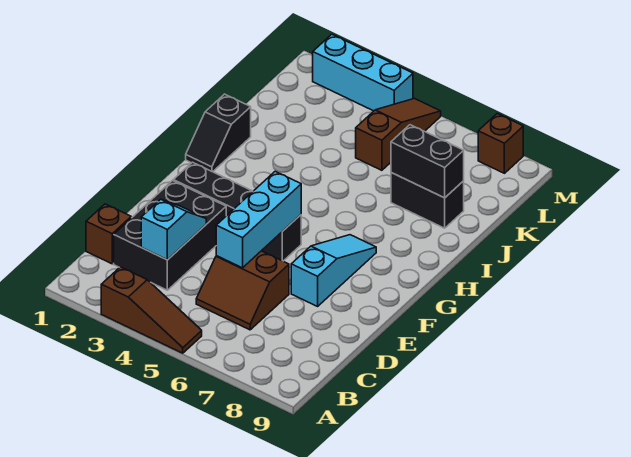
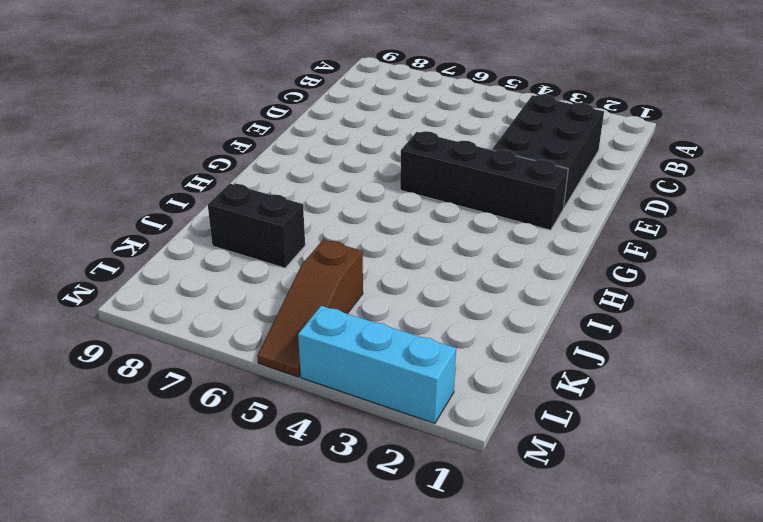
none -> brown 1x3 slope [101,267,202,353]
none -> brown 1x1 brick [86,204,131,264]
none -> brown 2x2 slope [196,251,289,330]

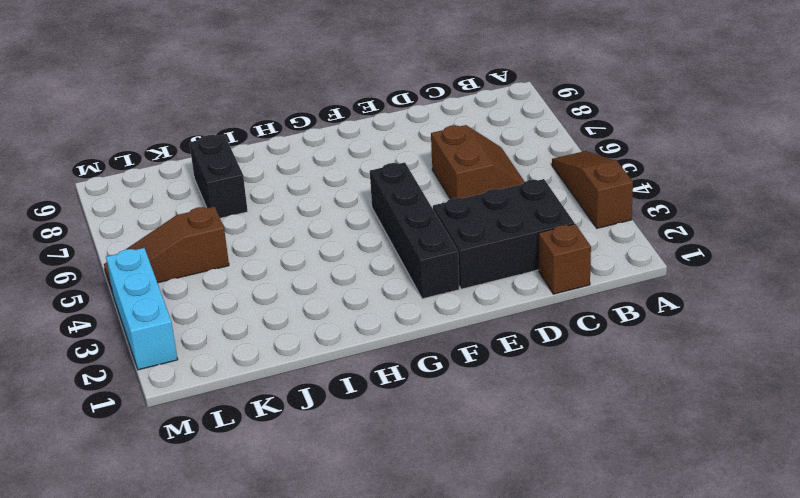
none -> cyan 1x3 slope [291,235,376,306]
none -> black 1x2 slope [186,94,251,172]
none -> brown 1x1 brick [478,114,523,173]

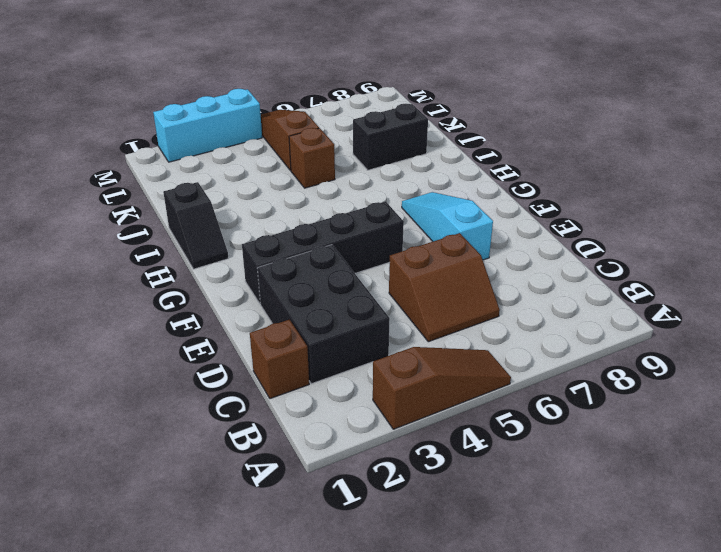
brown 1x1 brick [289,128,335,188] -> brown 1x1 brick moved to [478,114,523,173]
none -> cyan 1x2 slope [141,199,206,260]
none -> cyan 1x3 brick [216,171,301,268]
none -> black 1x2 brick [391,125,464,198]

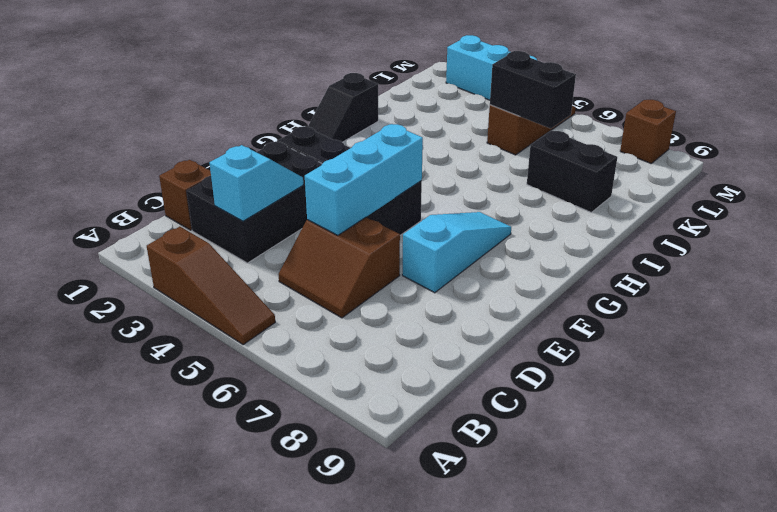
black 1x2 brick [490,51,576,129] -> black 1x2 brick moved to [391,125,464,198]

